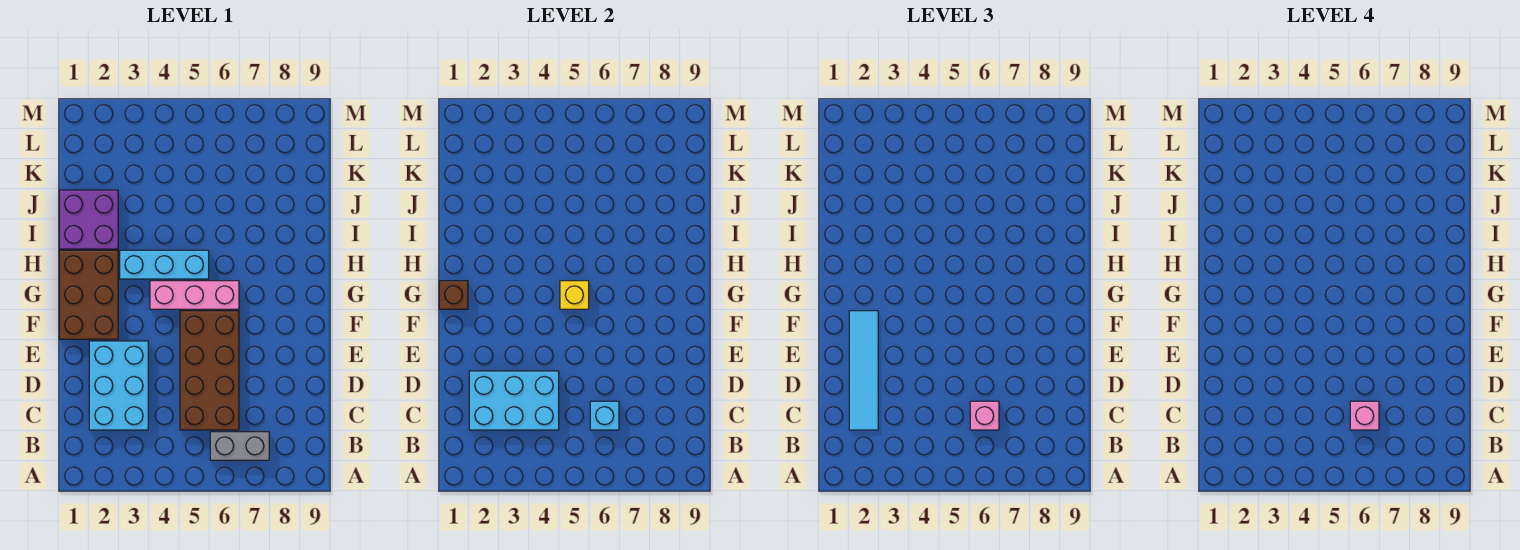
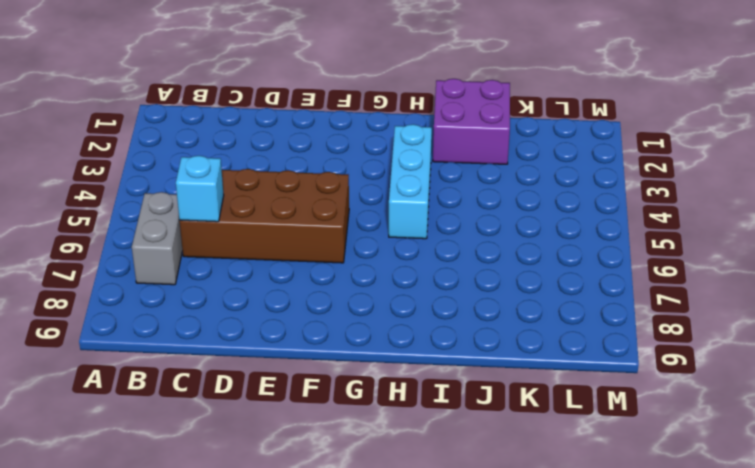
none -> cyan 2x3 brick [89,341,148,430]
none -> brown 2x3 brick [59,250,118,339]
none -> pink 1x3 brick [150,281,239,309]

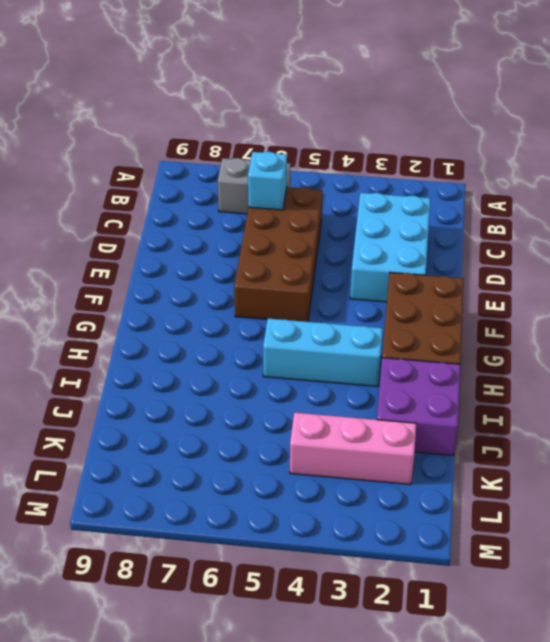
pink 1x3 brick [290,413,416,485] -> pink 1x3 brick moved to [150,281,239,309]
none -> cyan 2x3 brick [469,371,559,430]
none -> brown 1x1 brick [439,281,468,309]
none -> yellow 1x1 brick [560,281,589,309]

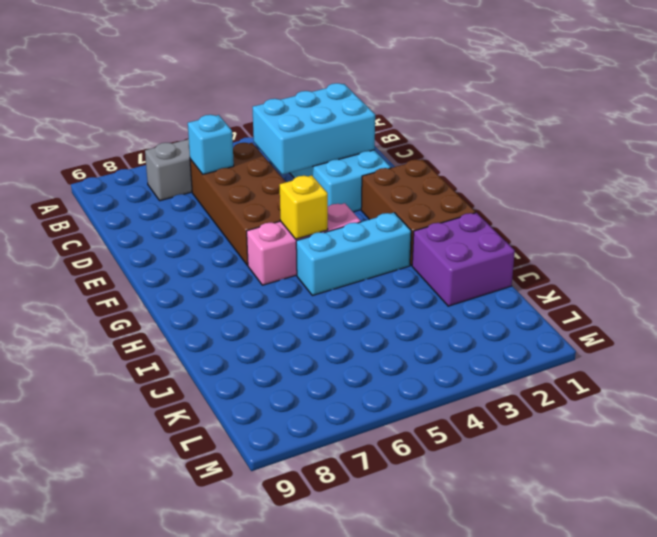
none -> brown 1x1 brick [439,281,468,309]
none -> cyan 1x4 tile [849,311,878,430]
none -> pink 1x1 brick [970,401,999,430]

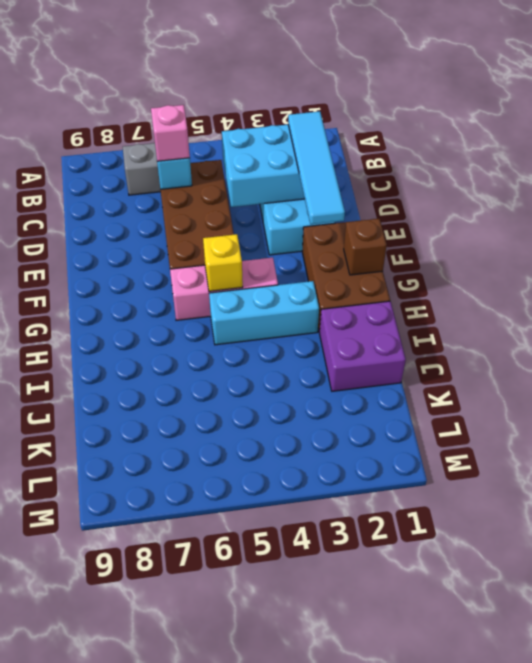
none -> pink 1x1 brick [1350,401,1379,430]

